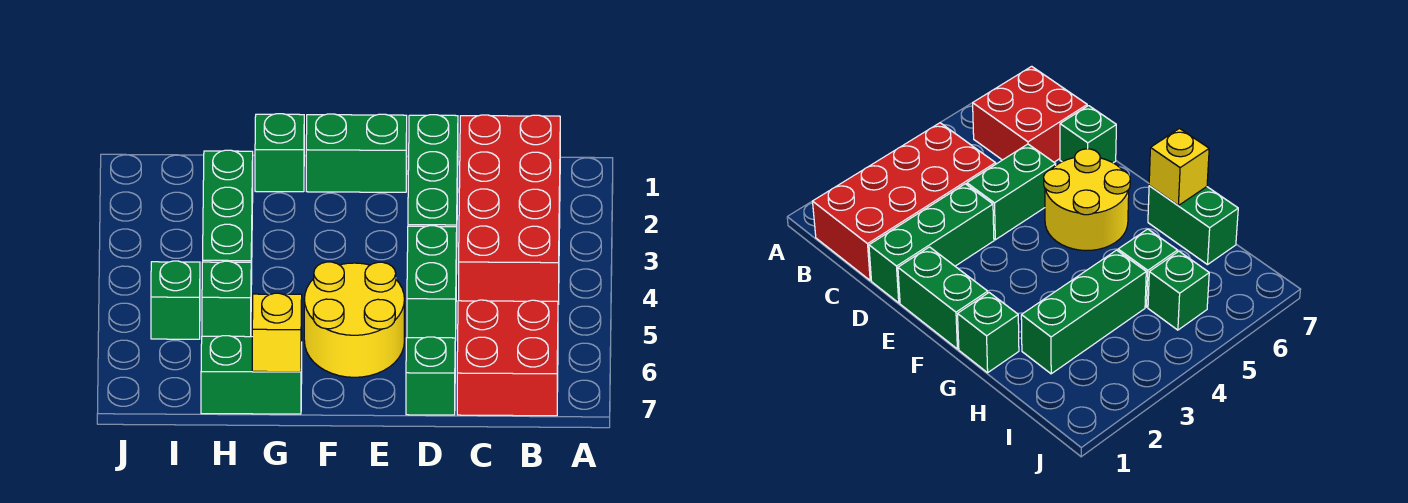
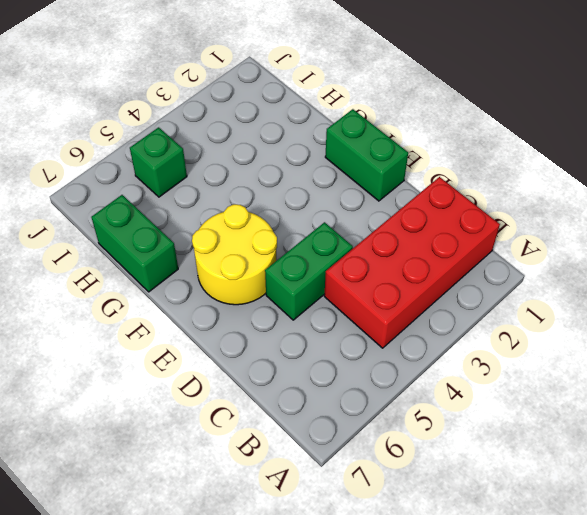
none -> red 2x2 brick [457,300,558,416]
none -> green 1x3 brick [408,115,458,227]
none -> green 1x1 brick [406,337,455,415]

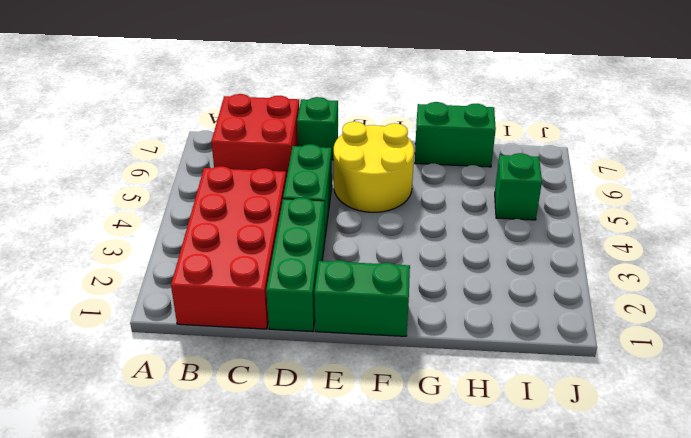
none -> green 1x1 brick [255,114,304,192]
none -> green 1x3 brick [203,150,253,284]
none -> green 1x1 brick [202,261,251,337]

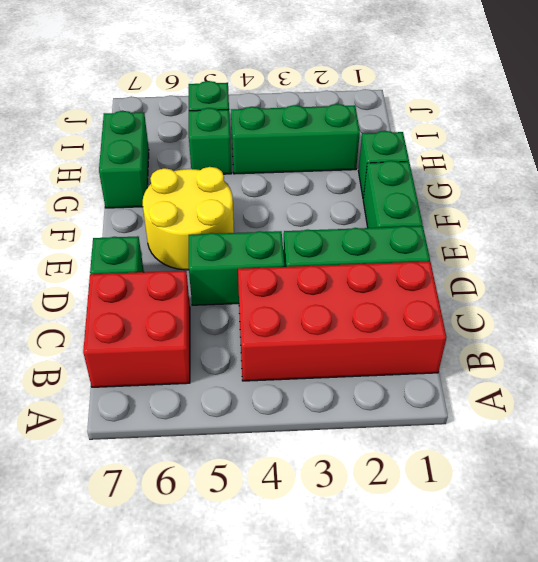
none -> yellow 1x1 brick [252,293,302,372]

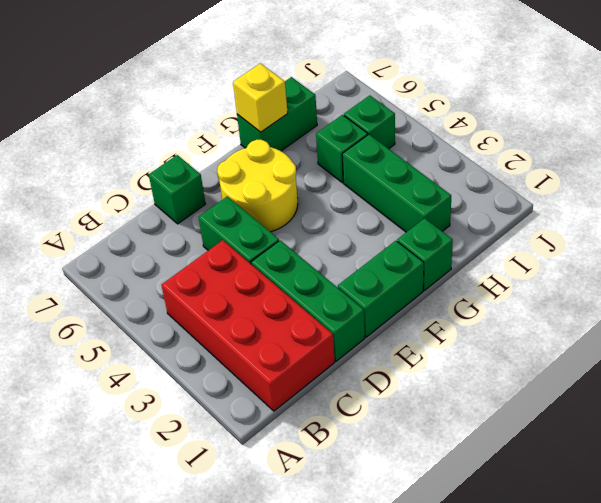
none -> red 2x2 brick [457,300,558,416]

